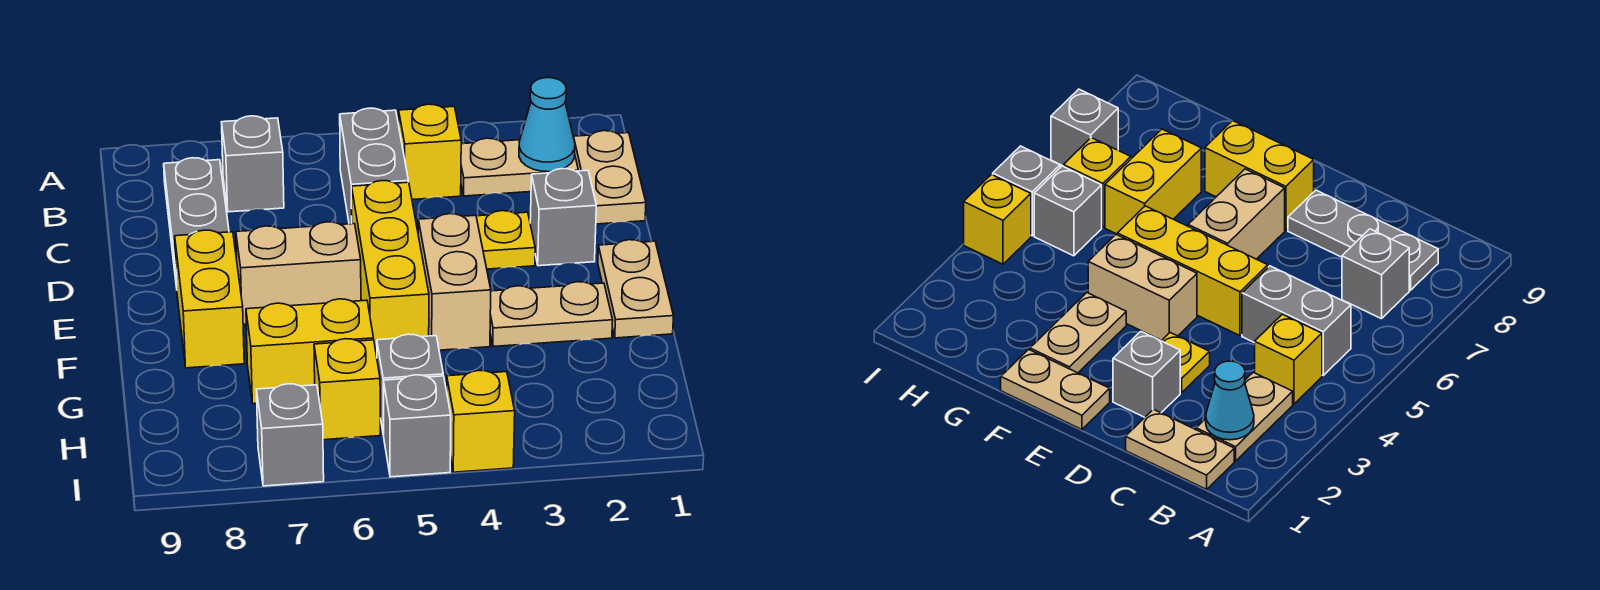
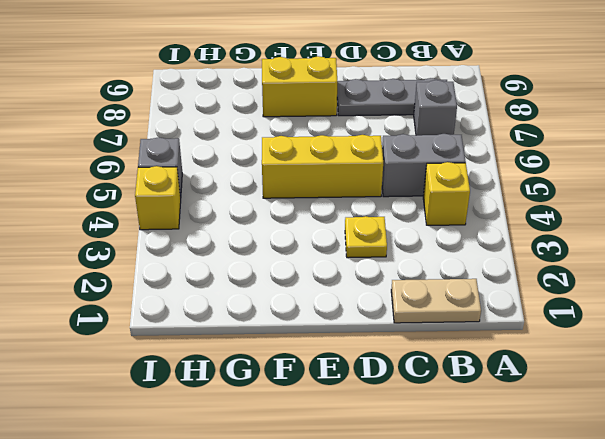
none -> tan 1x2 plate [461,138,578,196]
none -> grey 1x1 brick [530,169,596,266]
none -> tan 1x2 plate [598,240,674,338]

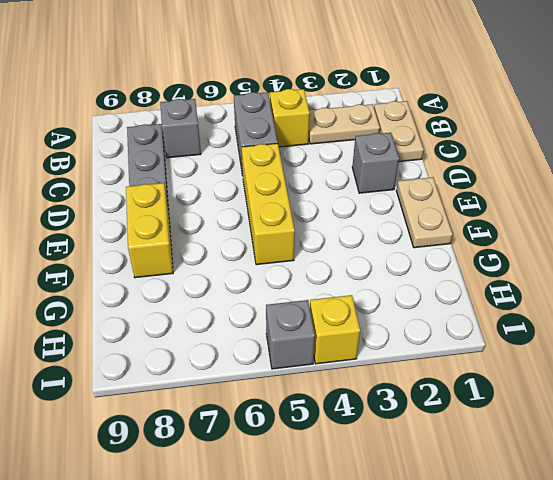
none -> yellow 1x1 plate [476,211,535,269]
none -> tan 1x2 brick [418,214,491,350]
none -> tan 1x2 brick [236,222,361,325]

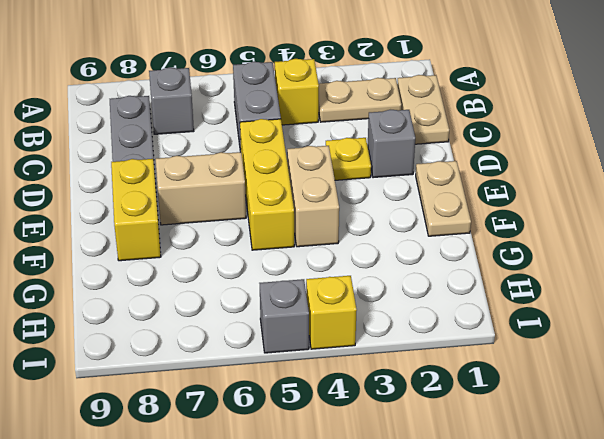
none -> tan 1x2 plate [490,282,613,347]
none -> yellow 1x2 brick [246,299,374,404]
none -> grey 1x1 brick [377,334,443,435]

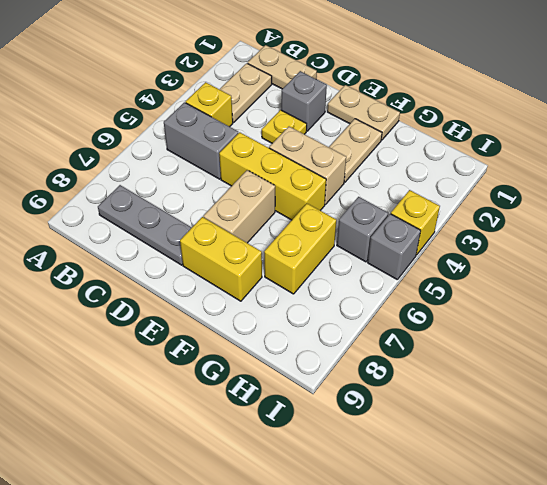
none -> grey 1x1 brick [221,116,284,212]
none -> yellow 1x1 brick [314,339,380,440]
none -> grey 1x1 brick [256,384,324,486]

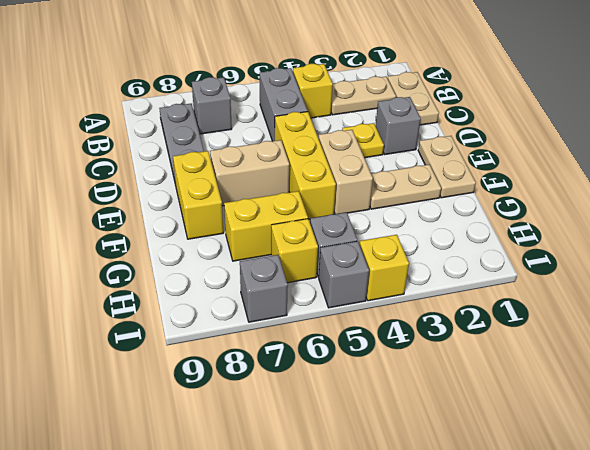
none -> cyan 1x1 cone [519,78,575,172]

